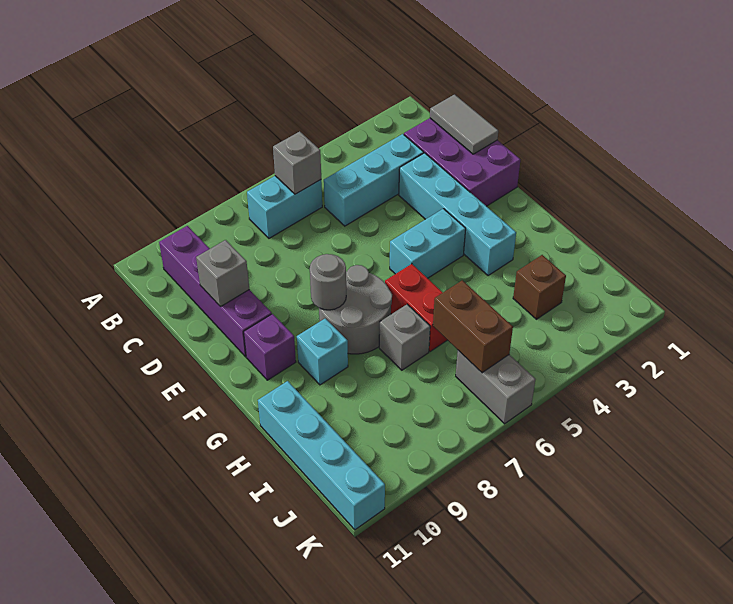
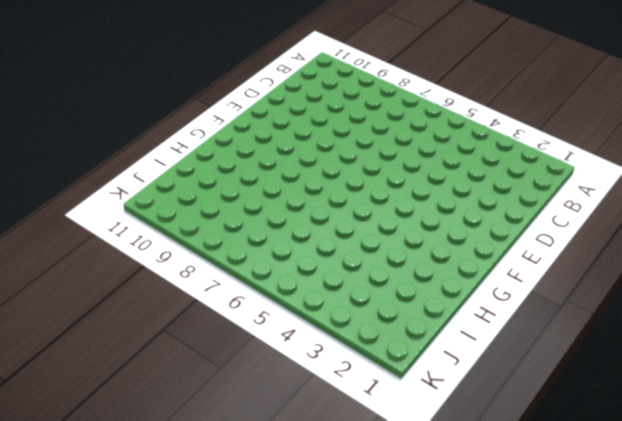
none -> cyan 1x2 brick [247,176,322,238]
none -> purple 1x4 brick [159,226,272,357]
none -> purple 2x3 brick [404,118,520,206]

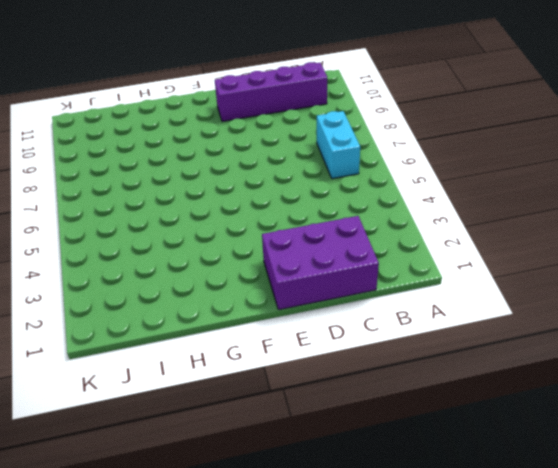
none -> cyan 1x3 brick [324,134,424,226]
none -> cyan 1x4 brick [399,153,516,276]
none -> cyan 1x2 brick [390,209,466,278]

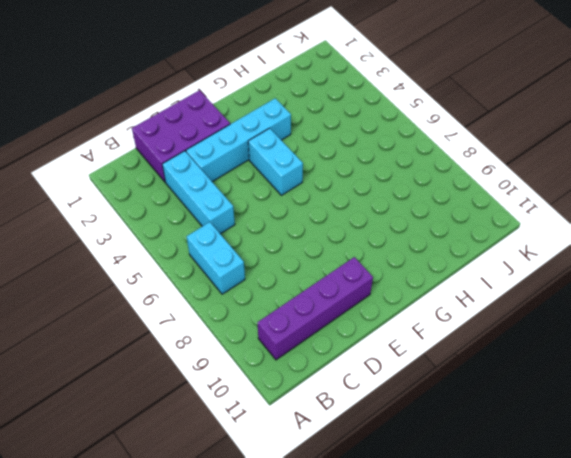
none -> grey 2x2 round brick [319,265,392,354]
none -> purple 1x1 brick [244,314,296,380]
none -> red 1x2 brick [385,264,447,352]

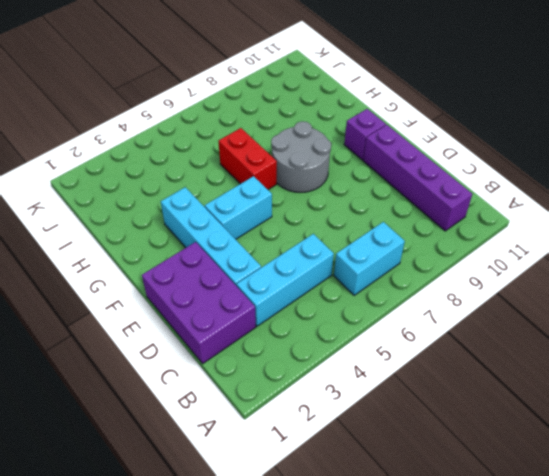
none -> cyan 1x1 brick [297,318,348,385]
none -> grey 1x1 brick [379,304,430,370]
none -> cyan 1x4 brick [258,381,385,530]

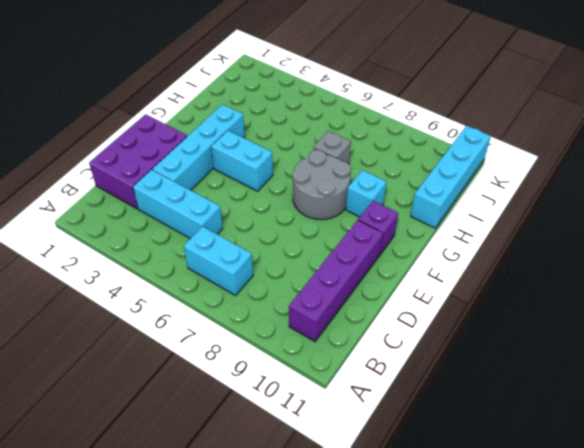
none -> red 1x2 brick [385,264,447,352]
none -> brown 1x1 brick [513,255,566,319]
none -> grey 1x2 brick [456,350,536,424]

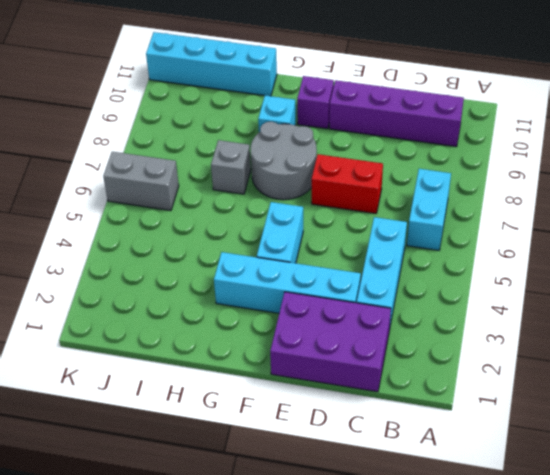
red 1x2 brick [312,154,383,213] -> red 1x2 brick moved to [385,264,447,352]
none -> brown 1x1 brick [513,255,566,319]
none -> grey 1x1 brick [273,131,321,194]
none -> grey 1x2 tile [430,95,498,154]

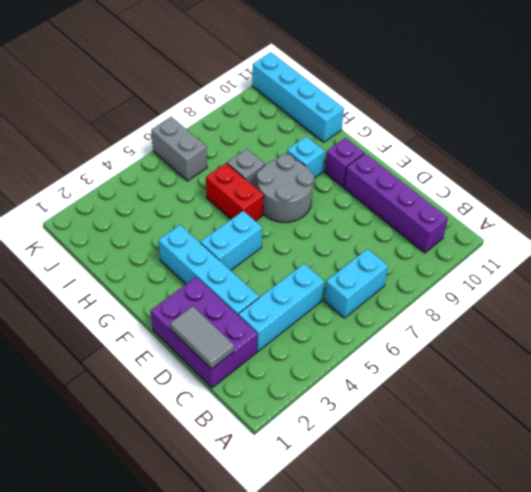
none -> brown 1x1 brick [513,255,566,319]
none -> grey 1x1 brick [273,131,321,194]
none -> grey 1x1 brick [196,240,249,307]

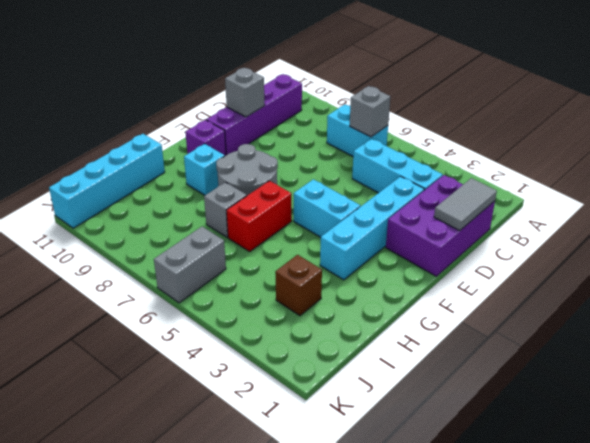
none -> grey 1x1 round brick [310,254,346,310]
none -> brown 1x2 brick [433,280,513,373]

